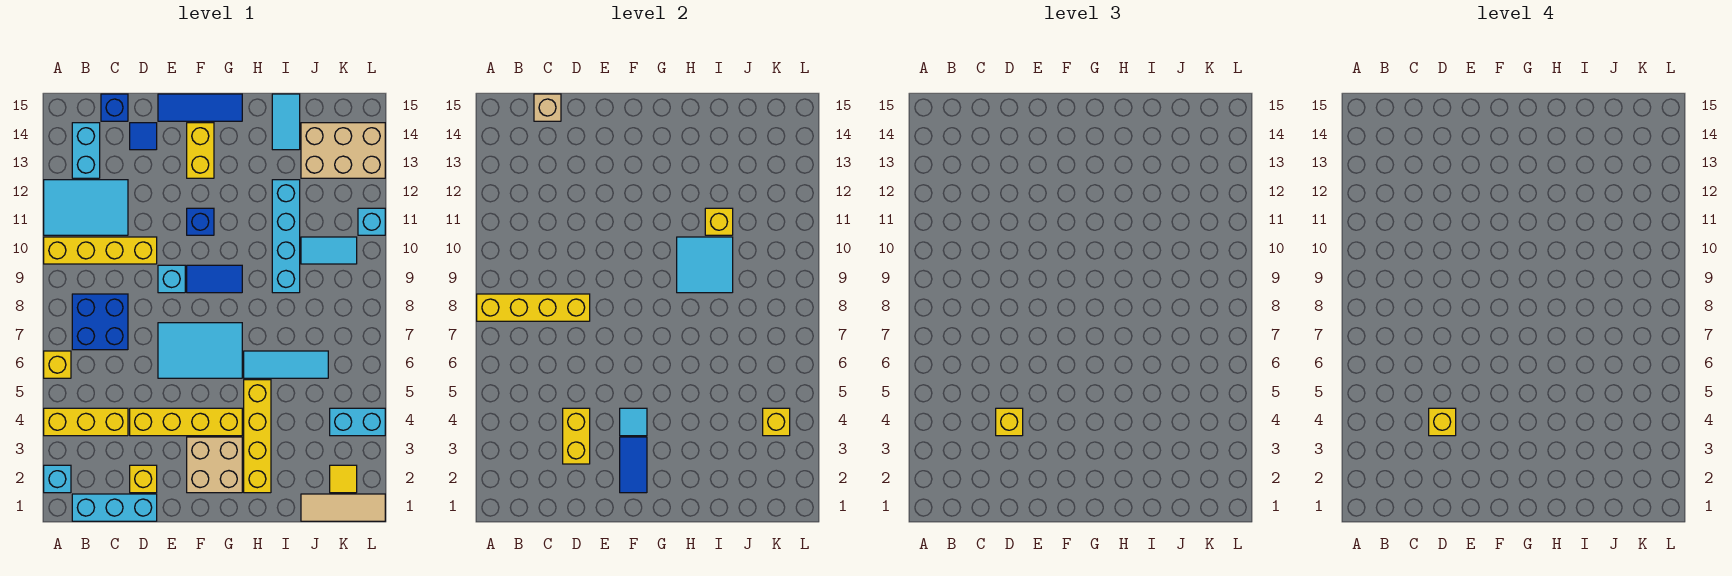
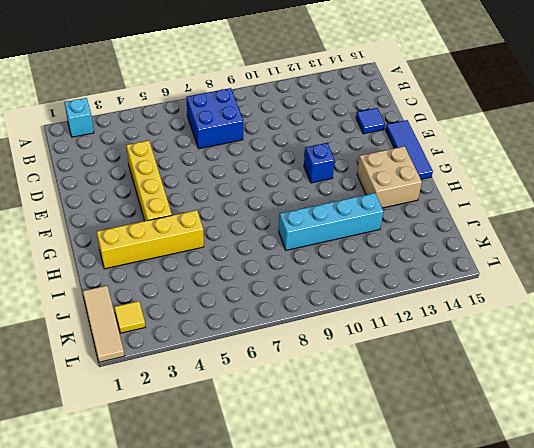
tan 2x2 brick [357,146,422,208] -> tan 2x2 brick moved to [187,437,242,493]
none -> yellow 1x3 brick [44,408,128,436]
none -> yellow 1x1 brick [44,351,71,378]
none -> yellow 1x4 brick [44,237,157,264]
none -> cyan 2x3 tile [44,180,128,235]

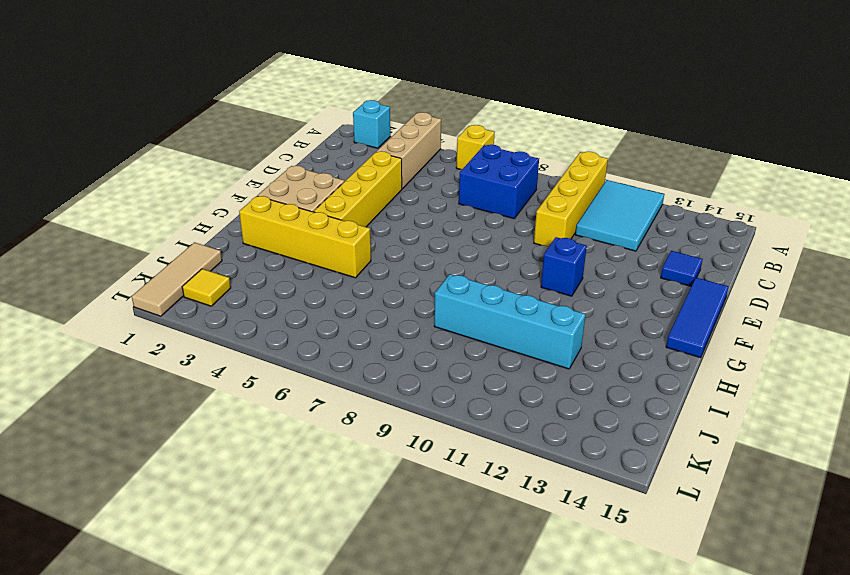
tan 1x3 brick [377,112,441,189] -> yellow 1x3 brick [44,408,128,436]
none -> cyan 1x3 brick [72,494,157,521]
none -> cyan 1x2 brick [72,123,100,178]
none -> blue 1x1 brick [101,94,128,121]
none -> yellow 1x1 brick [130,465,157,493]

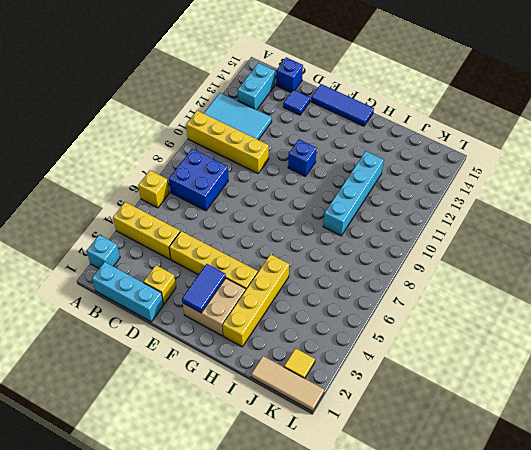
none -> cyan 2x3 tile [158,323,242,378]
none -> cyan 1x1 brick [158,265,185,293]
none -> blue 1x2 tile [187,265,242,293]
none -> yellow 1x2 brick [187,123,214,178]

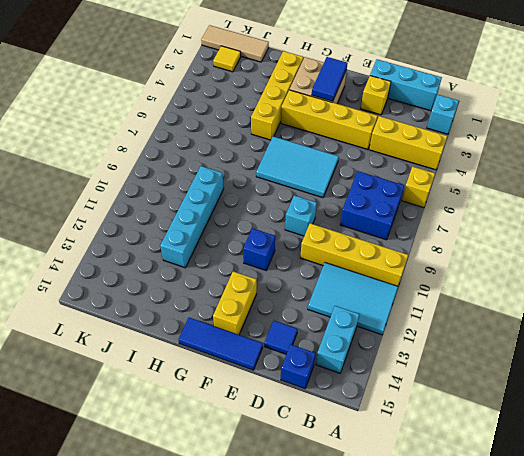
none -> blue 1x2 tile [187,265,242,293]
none -> cyan 1x3 tile [244,351,328,378]
none -> cyan 1x2 tile [272,94,300,150]
none -> cyan 1x2 tile [301,237,357,264]

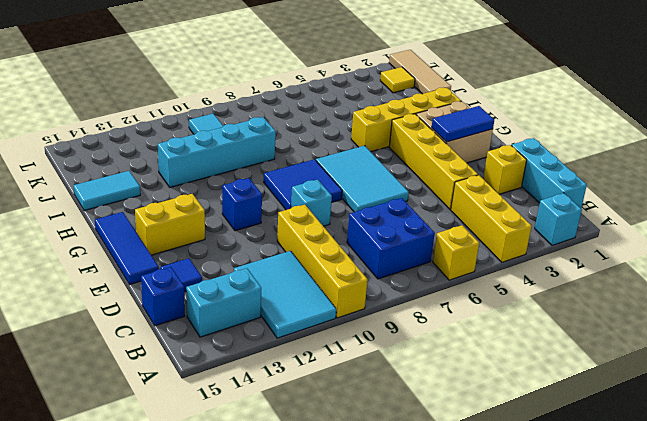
blue 2x2 tile [264,159,342,210] -> blue 1x2 tile [187,265,242,293]
none -> cyan 1x3 tile [244,351,328,378]
none -> tan 2x3 brick [301,123,385,178]
none -> cyan 1x2 brick [330,408,385,436]
none -> cyan 1x1 brick [358,208,385,235]

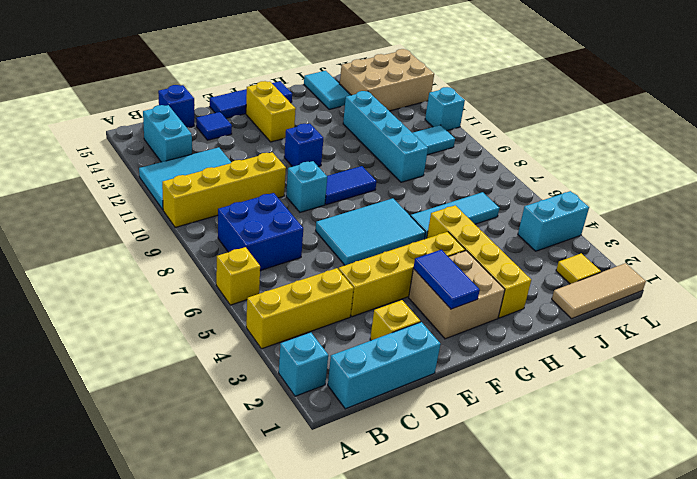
none -> yellow 1x4 brick [477,294,590,321]
none -> tan 1x1 brick [534,94,561,121]
none -> yellow 1x2 brick [563,408,590,464]
none -> cyan 1x1 tile [620,408,647,436]

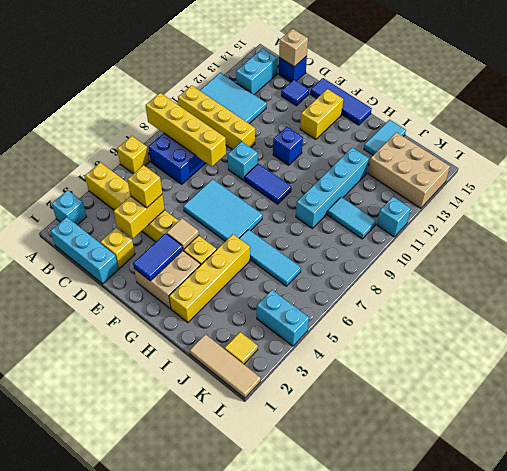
tan 1x1 tile [167,218,199,250] -> cyan 1x1 tile [620,408,647,436]
none -> cyan 2x2 tile [677,237,733,293]
none -> yellow 1x1 brick [705,208,733,235]
none -> yellow 1x1 brick [763,408,790,436]
none -> yellow 1x1 brick [1429,408,1456,436]

